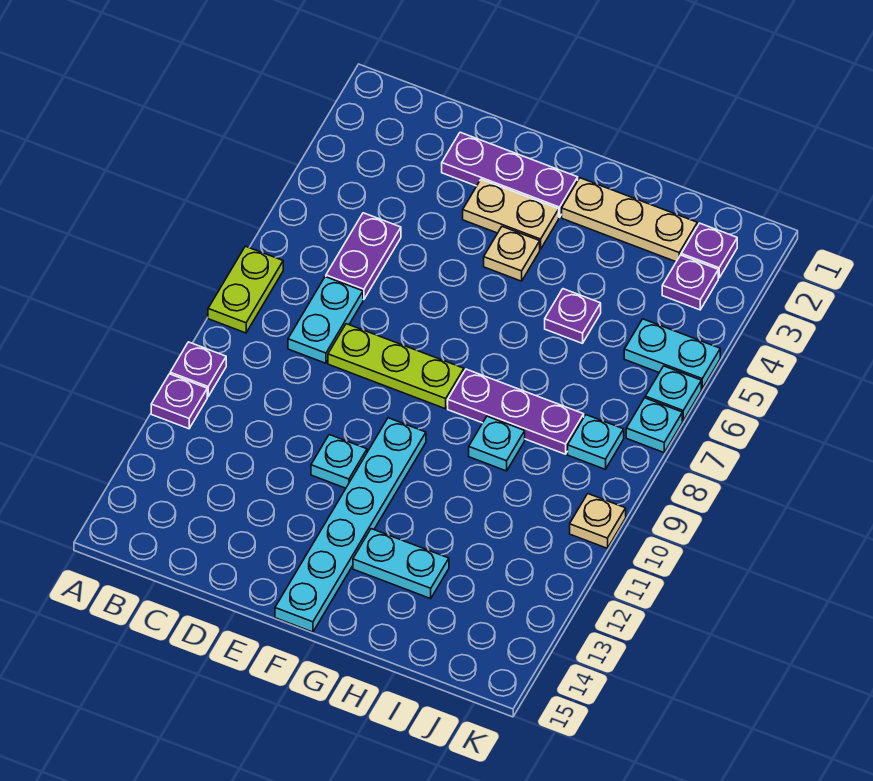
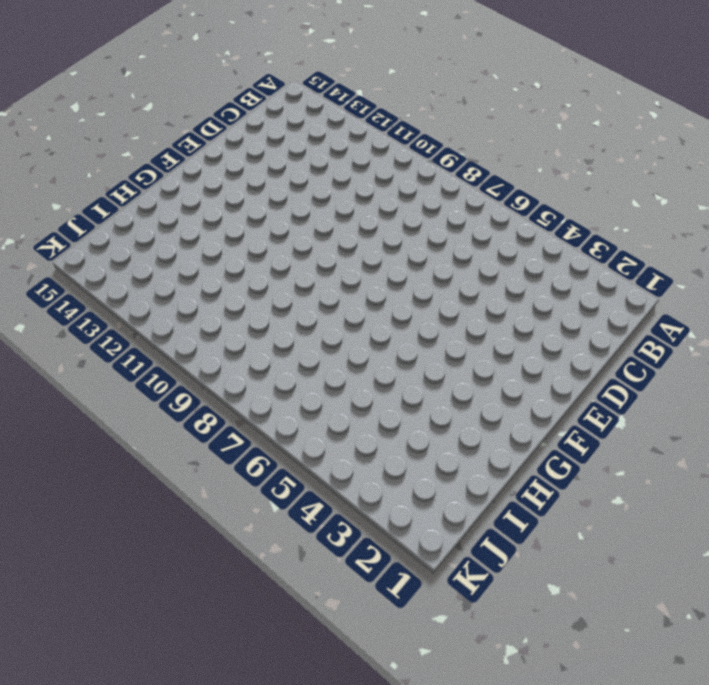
none -> lime 1x2 plate [208,246,283,333]
none -> purple 1x1 plate [170,342,226,397]
none -> purple 1x1 plate [151,374,207,429]

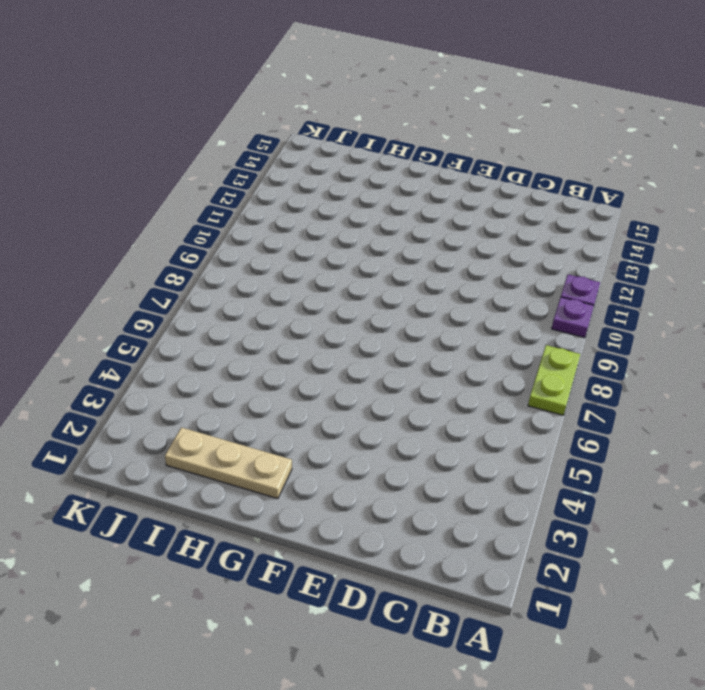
none -> purple 1x2 plate [326,213,401,300]
none -> cyan 1x2 plate [288,277,363,363]
none -> purple 1x3 plate [442,132,578,217]

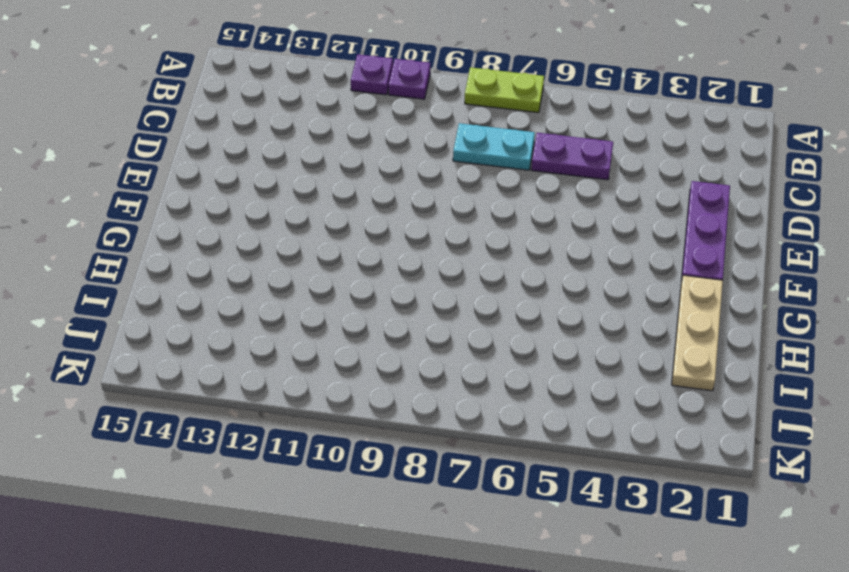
none -> lime 1x3 plate [328,324,464,409]
none -> tan 1x2 plate [463,179,559,249]
none -> cyan 1x1 plate [311,435,367,488]

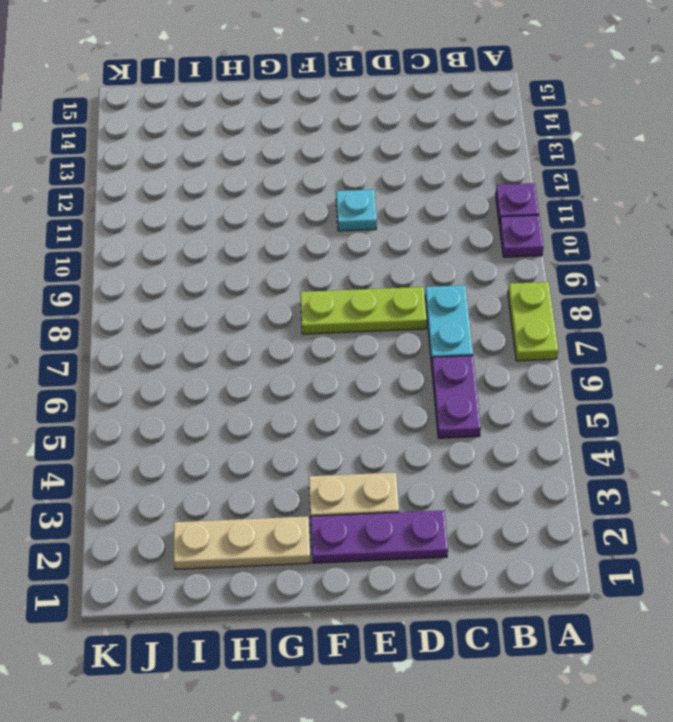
none -> tan 1x1 plate [484,227,540,281]
none -> cyan 1x6 plate [275,418,426,632]
none -> purple 1x3 plate [448,369,584,454]

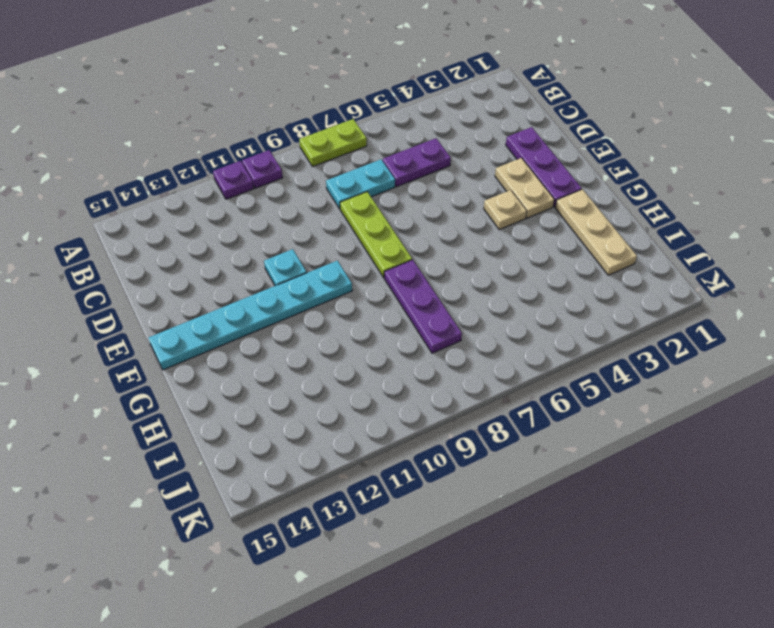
none -> cyan 1x2 plate [353,529,449,599]
none -> purple 1x1 plate [545,289,601,343]
none -> cyan 1x1 plate [469,416,525,471]

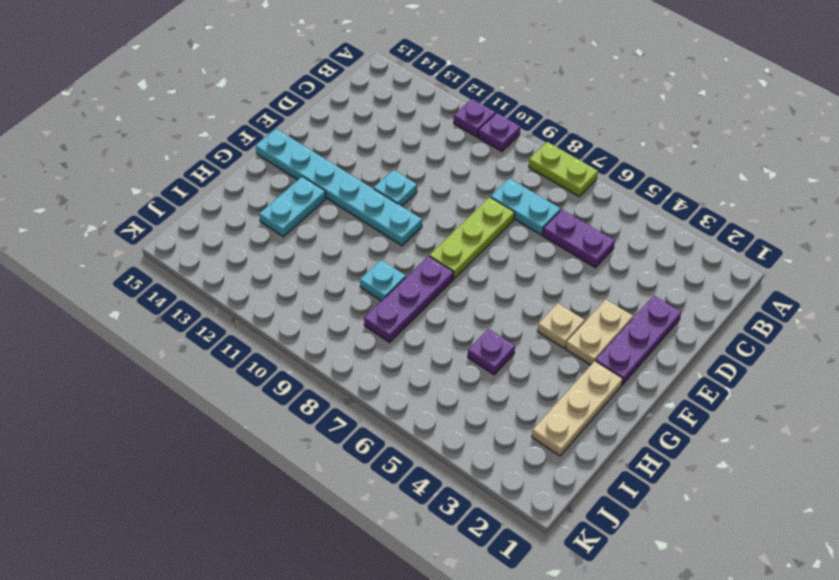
none -> purple 1x1 plate [681,223,737,278]
none -> purple 1x1 plate [662,255,718,310]
none -> cyan 1x2 plate [624,319,720,389]

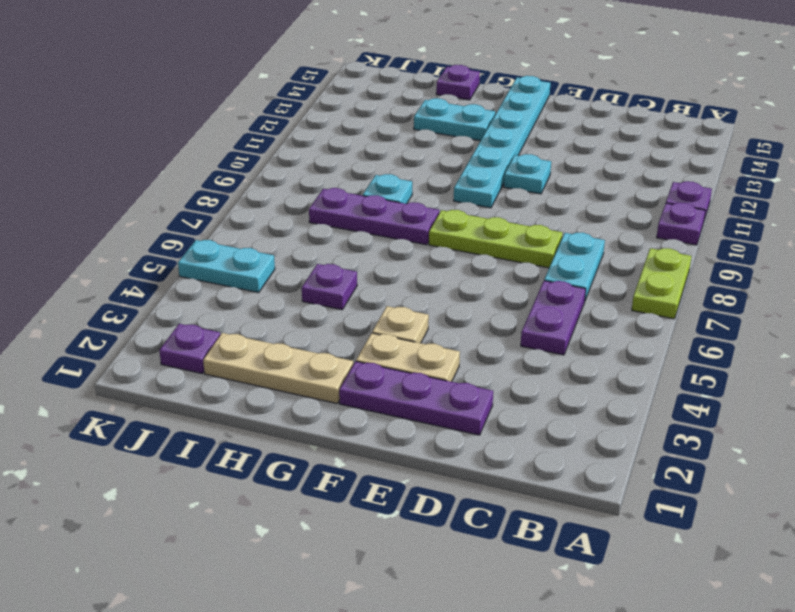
purple 1x1 plate [436,65,480,100] -> purple 1x1 plate moved to [662,255,718,310]
none -> cyan 1x1 plate [568,415,624,469]
none -> cyan 1x1 plate [645,366,701,421]
none -> cyan 1x1 plate [626,398,682,453]

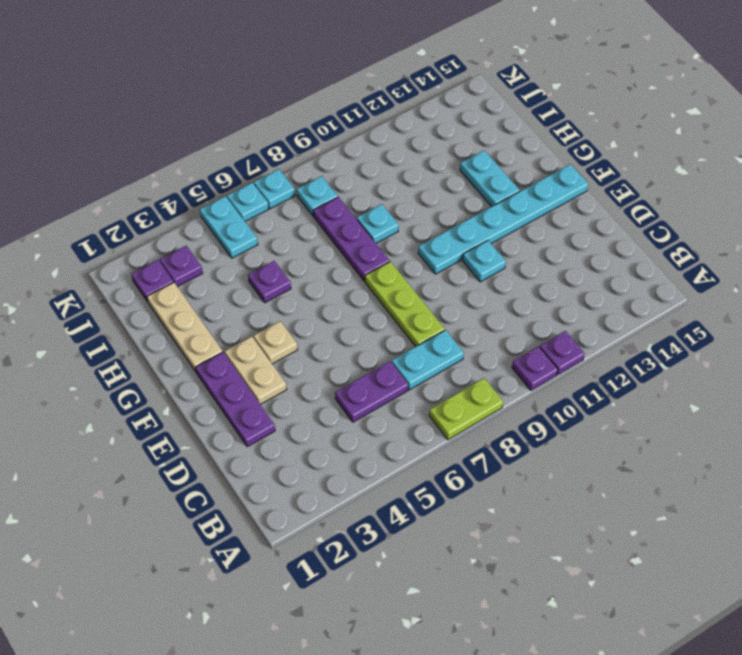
none -> tan 1x1 plate [570,494,626,548]

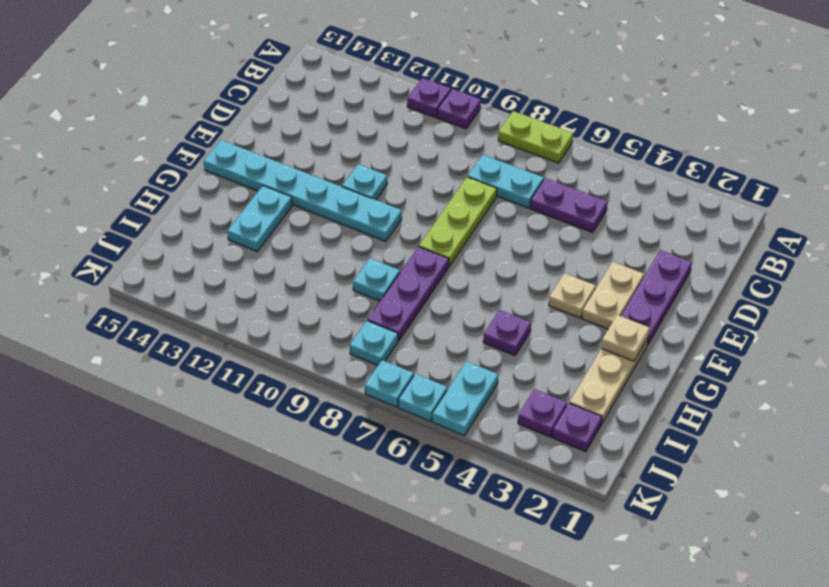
tan 1x1 plate [601,315,650,361] -> tan 1x1 plate moved to [570,494,626,548]

